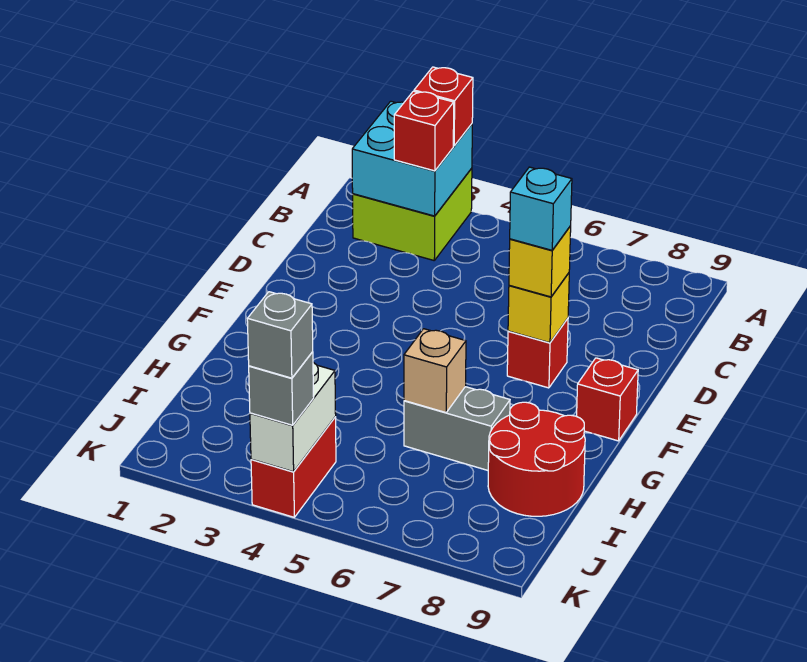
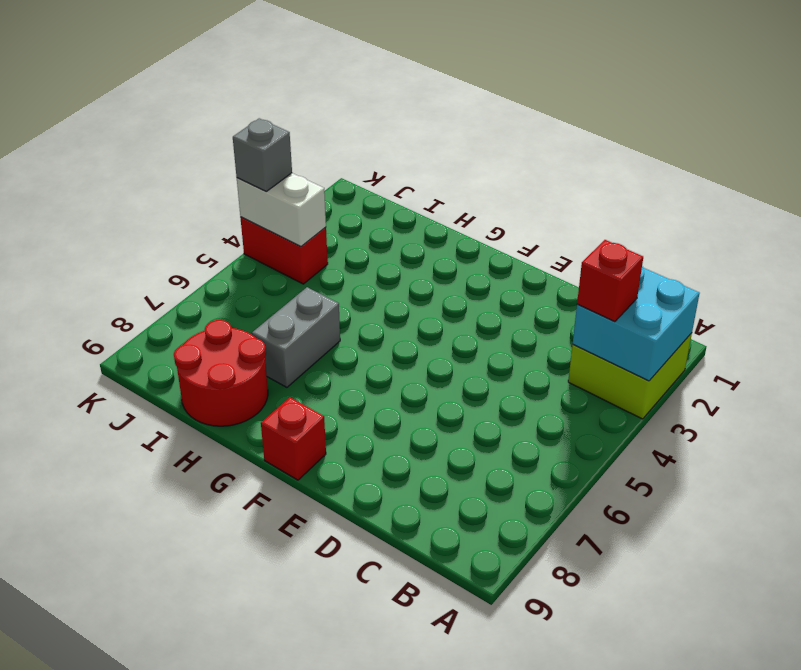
none -> red 1x1 brick [507,318,568,388]
none -> yellow 1x1 brick [508,273,569,343]
none -> tan 1x1 brick [404,329,466,413]

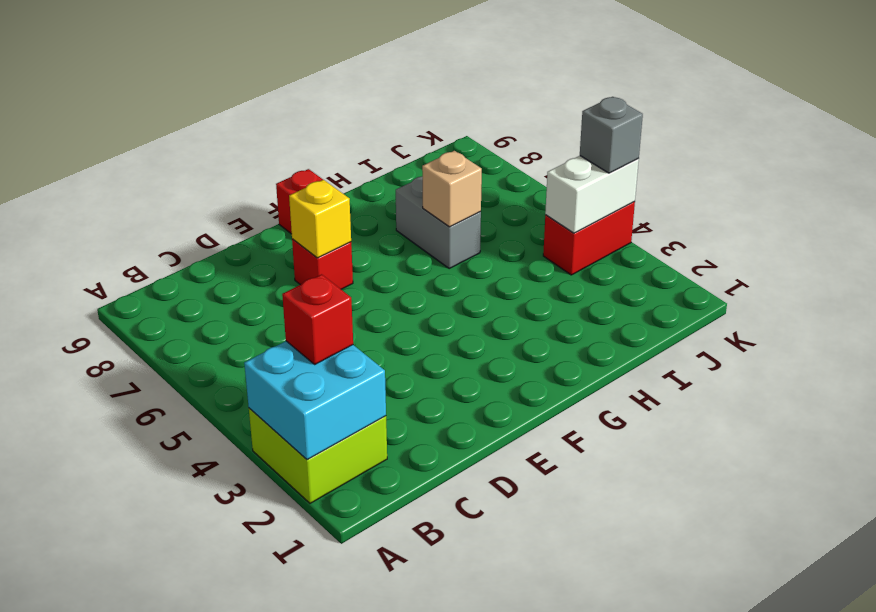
none -> red 2x2 round brick [488,402,585,516]
none -> red 1x1 brick [414,67,473,146]
none -> yellow 1x1 brick [509,226,571,297]

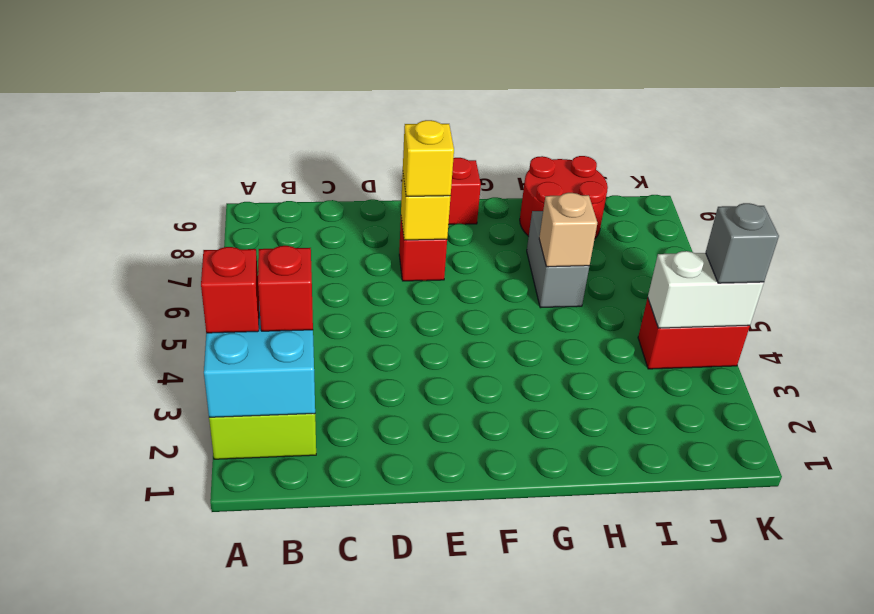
none -> cyan 1x1 brick [510,167,572,250]
none -> grey 1x1 brick [247,292,313,378]

